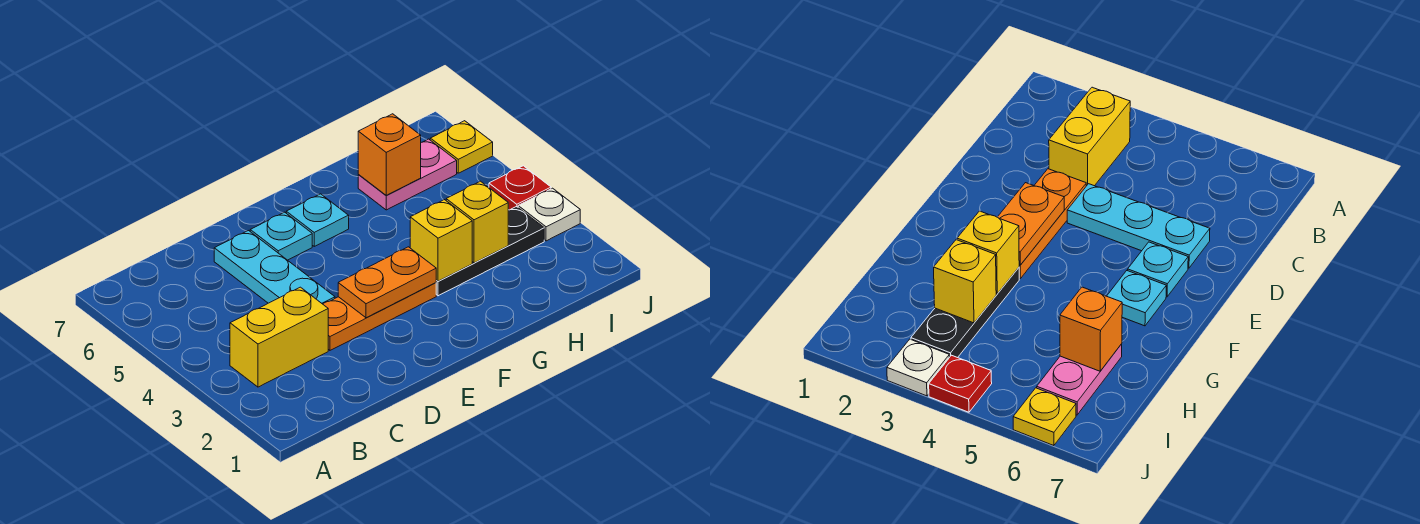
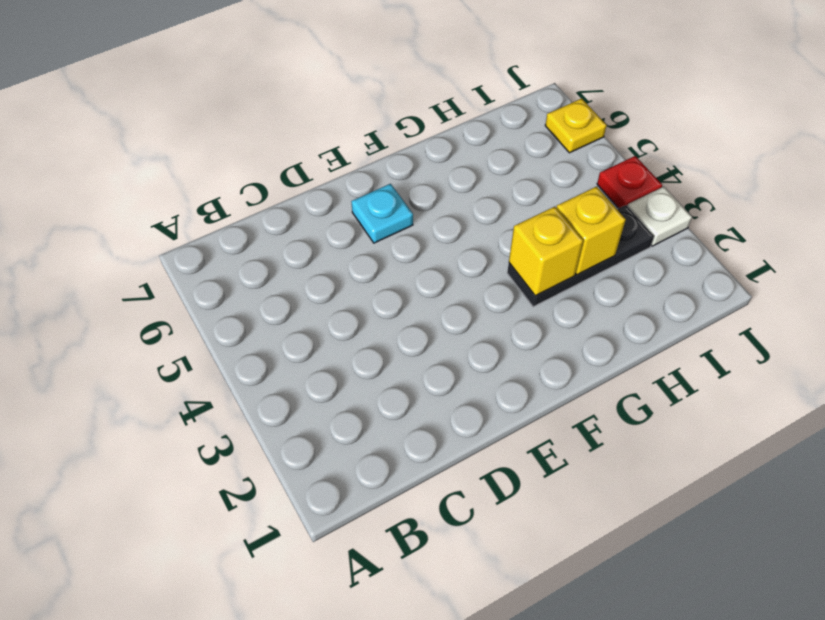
none -> yellow 1x2 brick [230,287,328,387]
none -> orange 1x3 plate [323,283,436,350]
none -> cyan 1x3 plate [214,231,335,304]

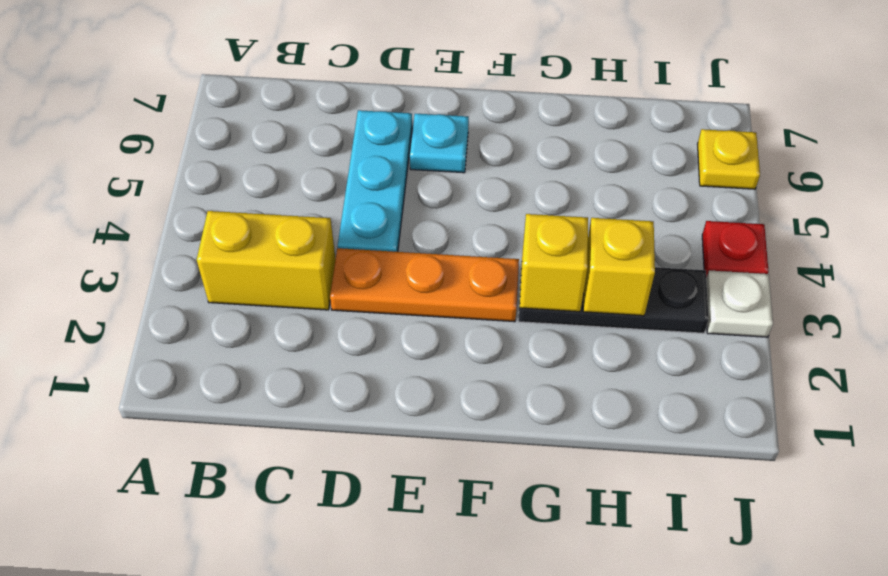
none -> cyan 1x1 plate [286,194,349,246]
none -> pink 1x2 plate [358,139,457,210]
none -> orange 1x2 plate [338,247,436,318]

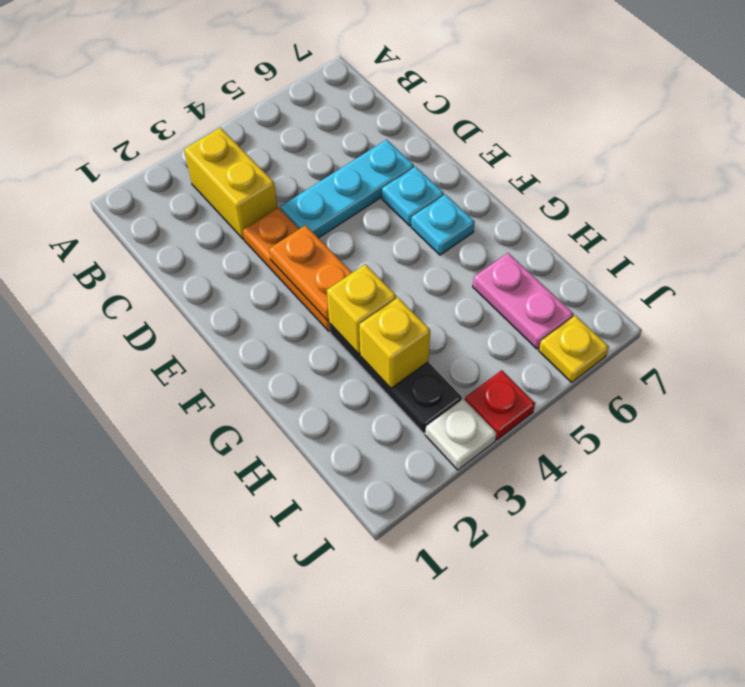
none -> orange 1x1 brick [358,114,421,196]

